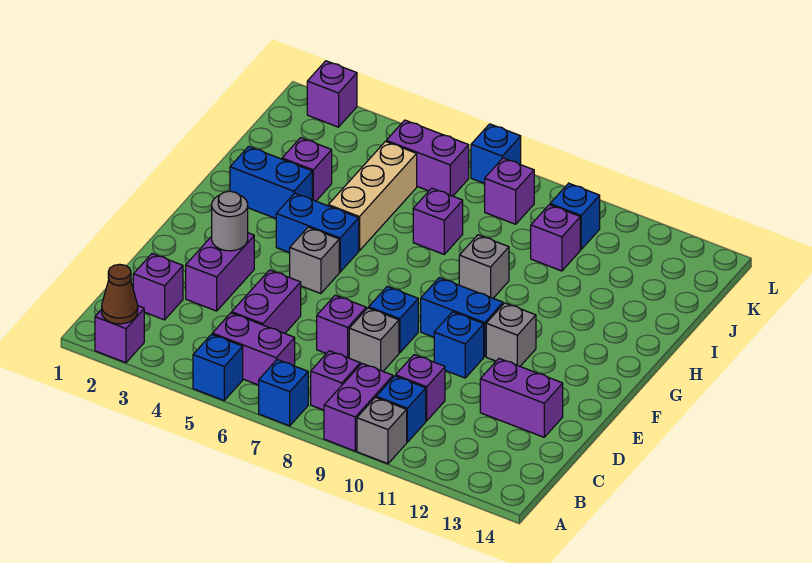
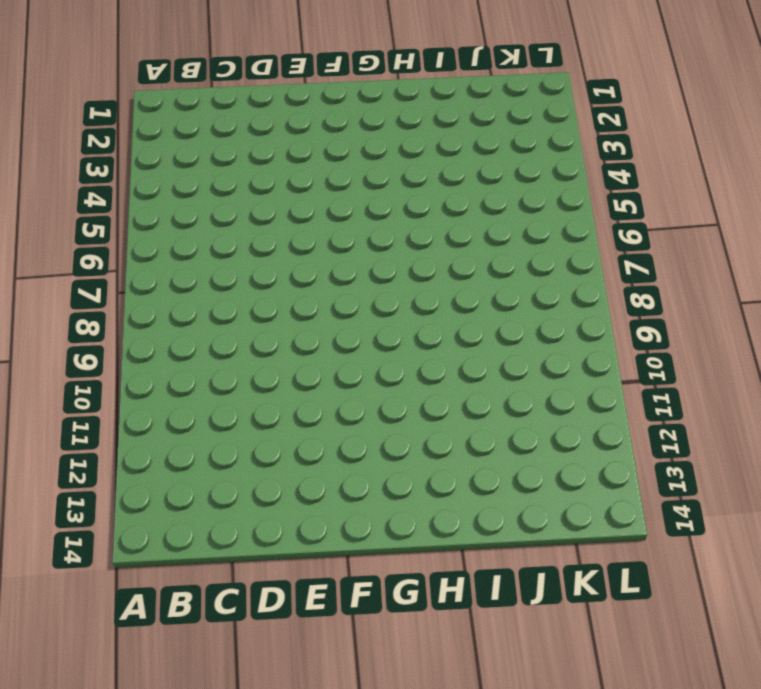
none -> purple 1x1 brick [95,306,144,363]
none -> blue 1x1 brick [193,334,243,400]
none -> blue 1x1 brick [259,360,308,426]
none -> purple 1x2 brick [324,364,393,451]

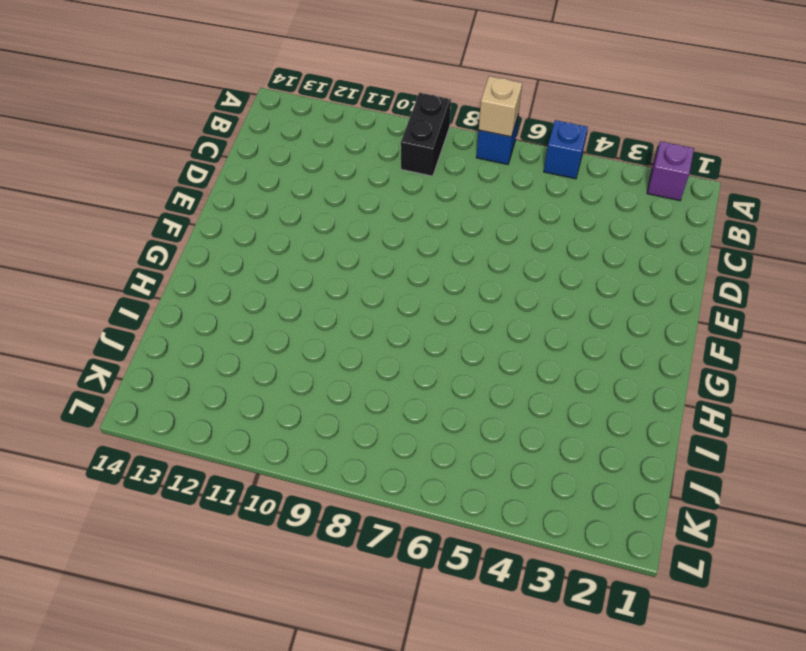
tan 1x1 brick [479,76,522,137] -> none
black 1x2 brick [401,93,451,176] -> purple 1x2 brick [324,364,393,451]
none -> grey 1x1 brick [357,397,407,464]
none -> purple 1x2 brick [212,313,295,385]
none -> purple 1x1 brick [311,351,360,410]
none -> blue 1x1 brick [376,376,426,442]

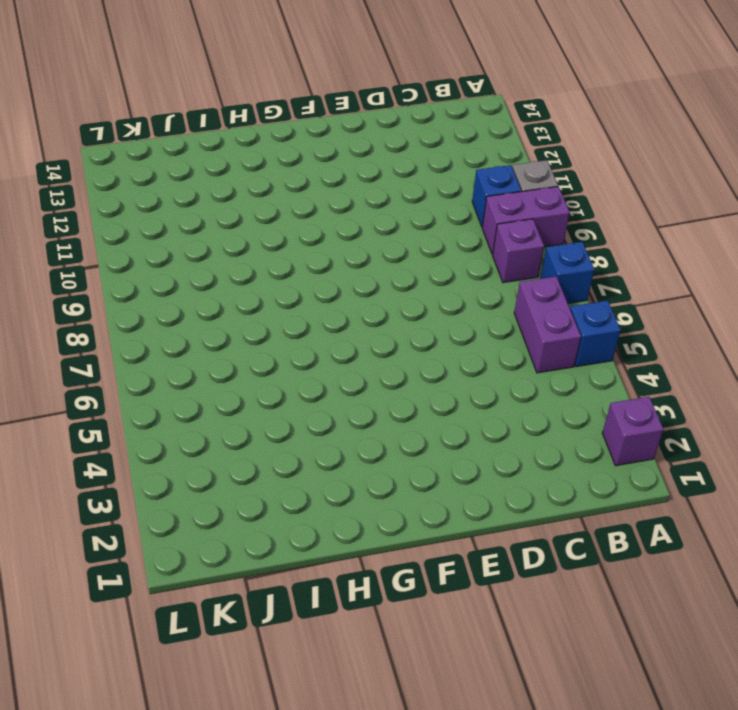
none -> purple 1x1 brick [133,254,183,320]
none -> purple 1x2 brick [232,270,301,333]
none -> purple 1x1 brick [396,355,445,421]
none -> purple 1x2 brick [186,233,254,311]

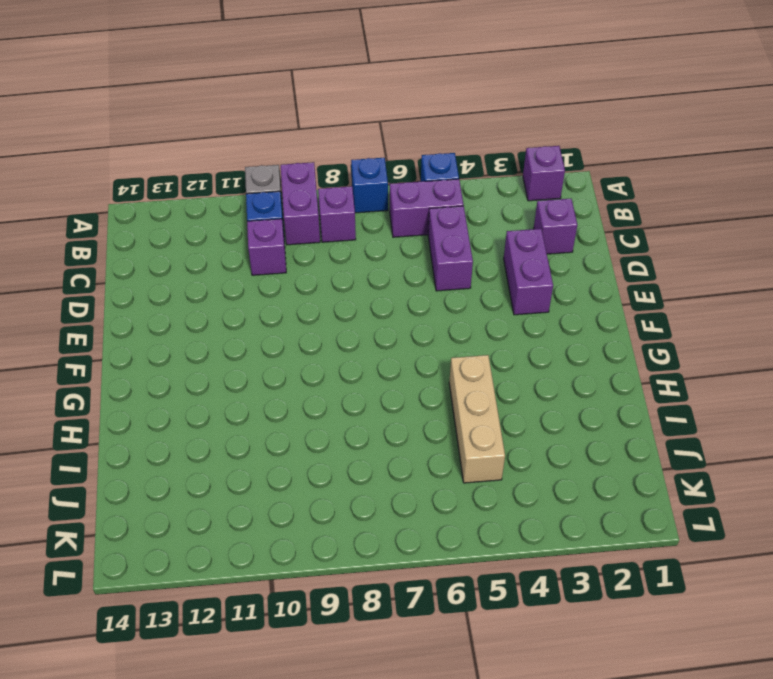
none -> purple 1x1 brick [317,295,366,358]
none -> grey 1x1 brick [349,308,399,371]
none -> purple 1x2 brick [480,359,563,437]
none -> blue 1x1 brick [369,287,418,353]

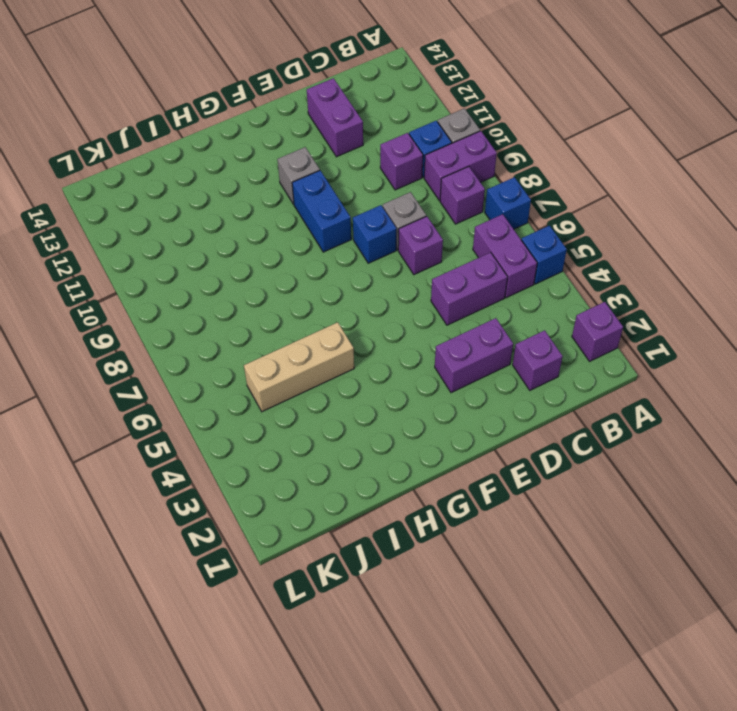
none -> blue 1x1 brick [434,312,484,378]
none -> grey 1x1 brick [290,227,339,294]
none -> blue 1x2 brick [276,193,359,272]
none -> blue 1x2 brick [230,146,312,218]

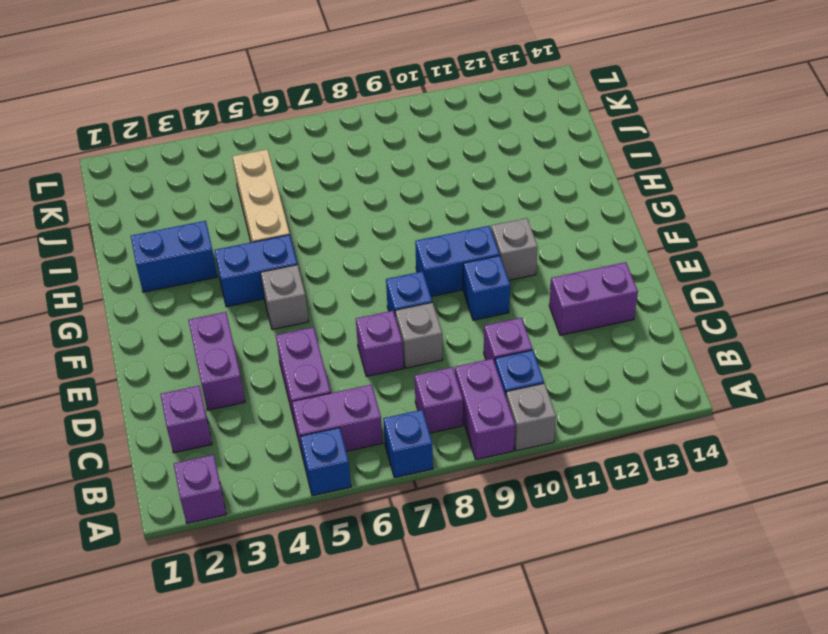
none -> grey 1x1 brick [459,235,509,298]
none -> purple 1x1 brick [282,138,332,201]
none -> purple 1x1 brick [413,188,463,254]
none -> purple 1x1 brick [531,205,580,271]

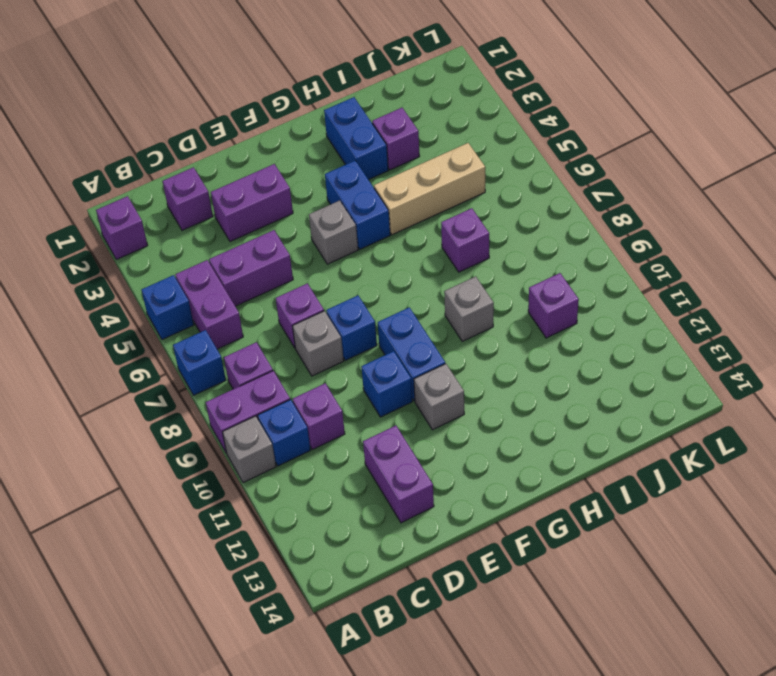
none -> purple 1x2 brick [386,120,469,196]
none -> purple 1x1 brick [485,158,534,224]
none -> blue 1x1 brick [550,183,600,249]
none -> purple 1x1 brick [307,61,357,127]

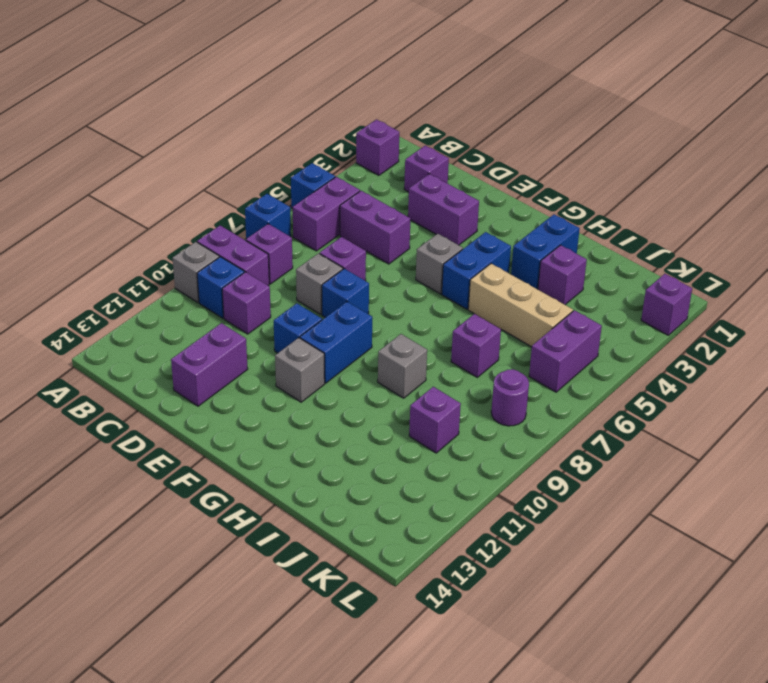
purple 1x1 round brick [491,369,529,426] -> purple 1x1 brick [485,158,534,224]
none -> blue 1x1 brick [550,183,600,249]
none -> blue 1x1 brick [471,124,521,184]
none -> brown 1x1 cone [102,264,138,324]
none -> grey 1x1 round brick [212,191,248,251]

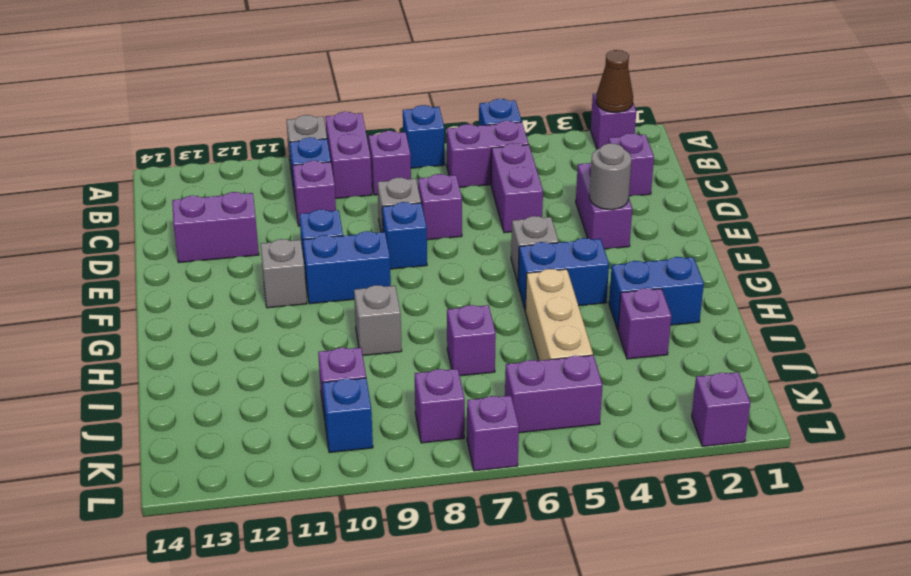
purple 1x1 brick [467,395,519,471] -> blue 1x1 brick [471,124,521,184]

